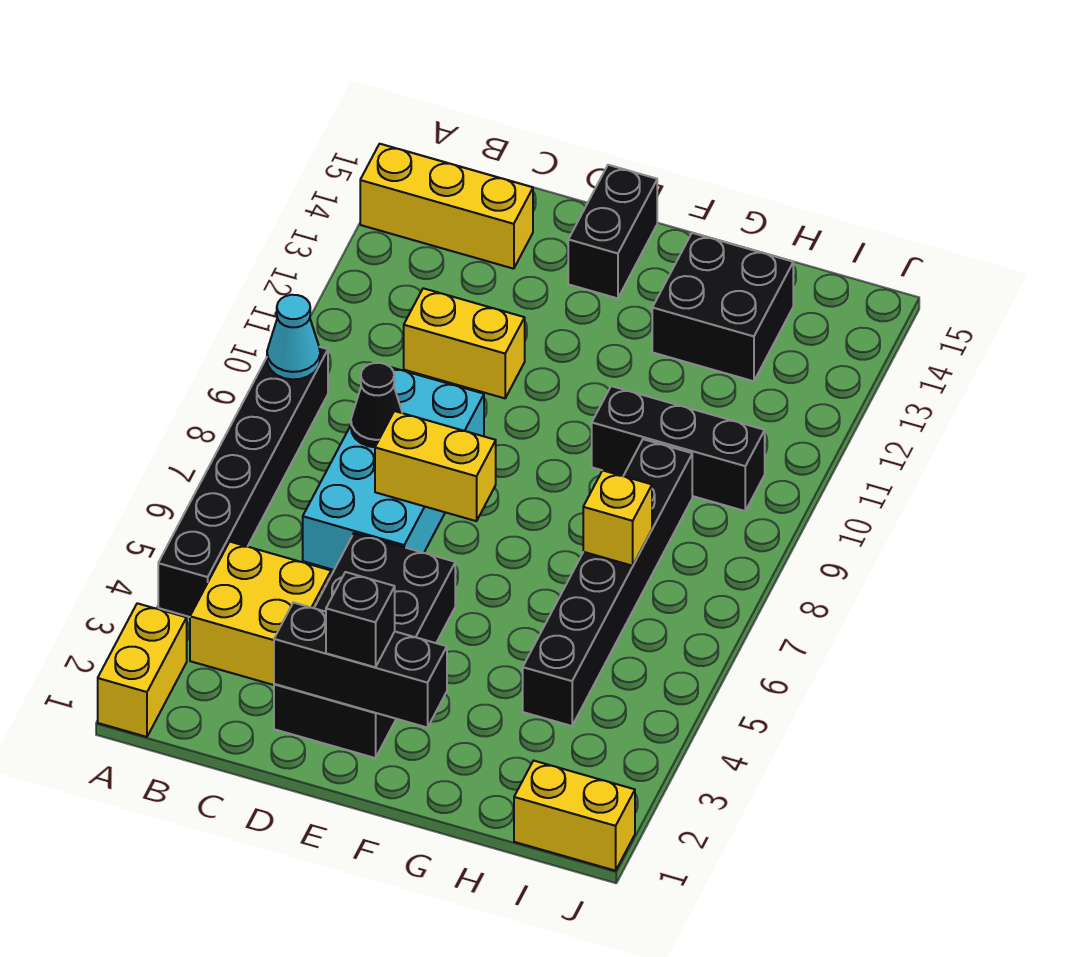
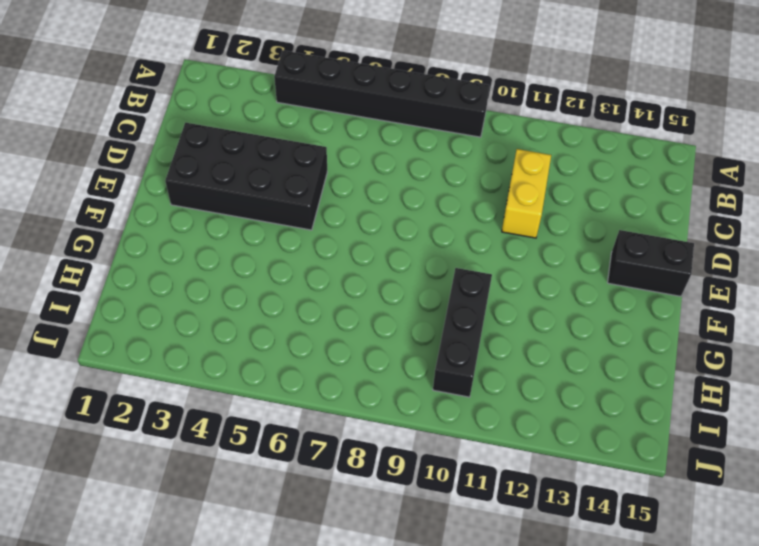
none -> yellow 1x2 brick [98,603,187,737]
none -> yellow 1x3 brick [360,144,533,269]
none -> yellow 2x2 brick [190,542,331,685]

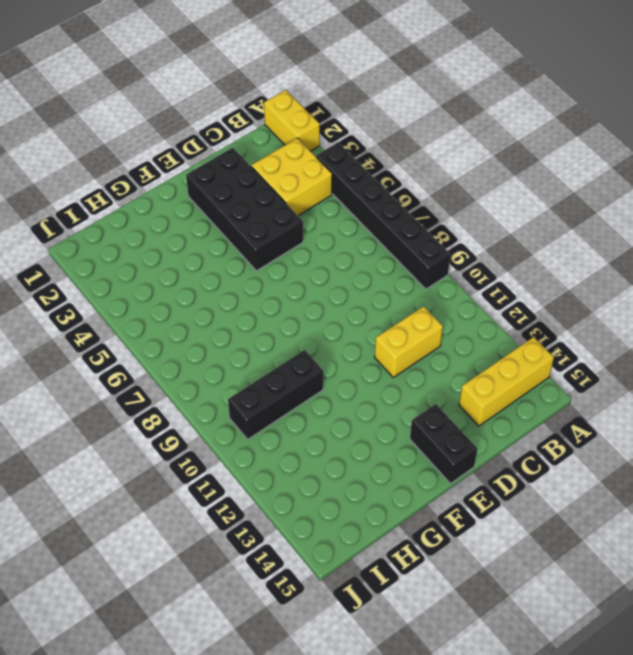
none -> cyan 2x4 brick [303,367,484,570]
none -> black 2x2 brick [652,233,793,381]
none -> black 1x6 brick [523,439,692,726]

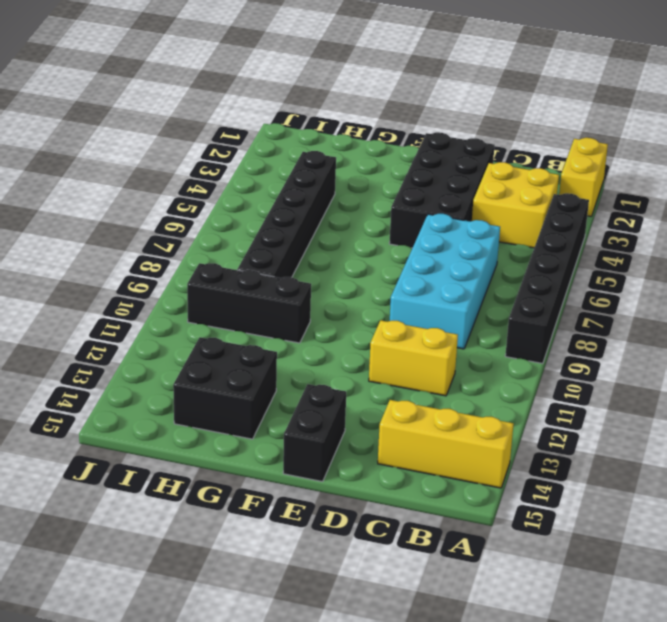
none -> yellow 1x2 brick [514,761,635,871]
none -> cyan 1x1 cone [267,295,320,379]
none -> black 1x1 cone [351,363,402,447]

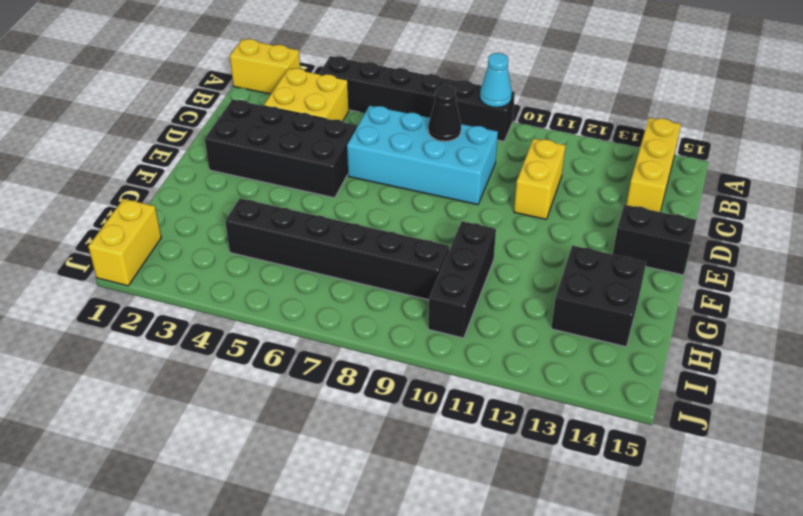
none -> black 1x3 brick [274,603,447,728]
none -> yellow 1x2 brick [375,411,496,521]
none -> yellow 1x1 brick [583,470,652,566]

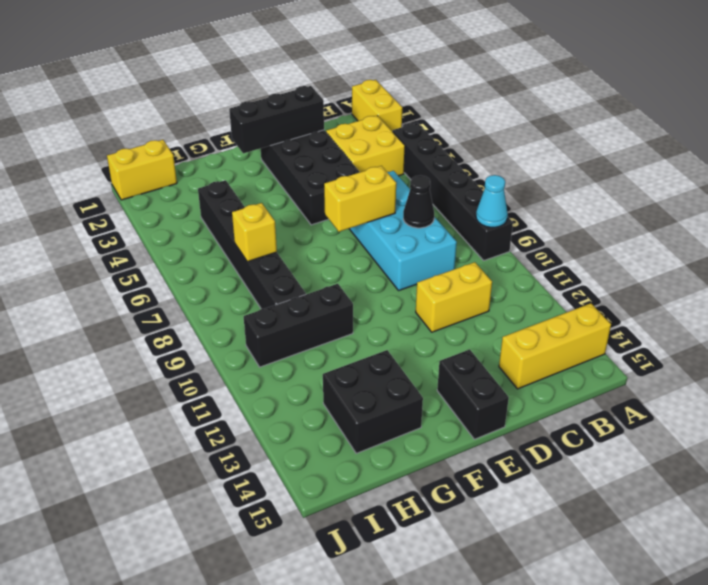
none -> black 1x1 brick [326,572,395,667]

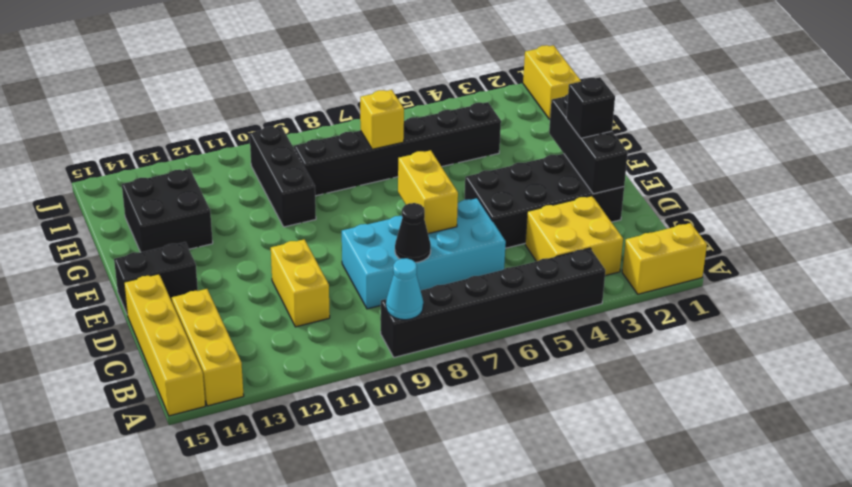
yellow 1x4 brick [124,274,205,416] -> none

